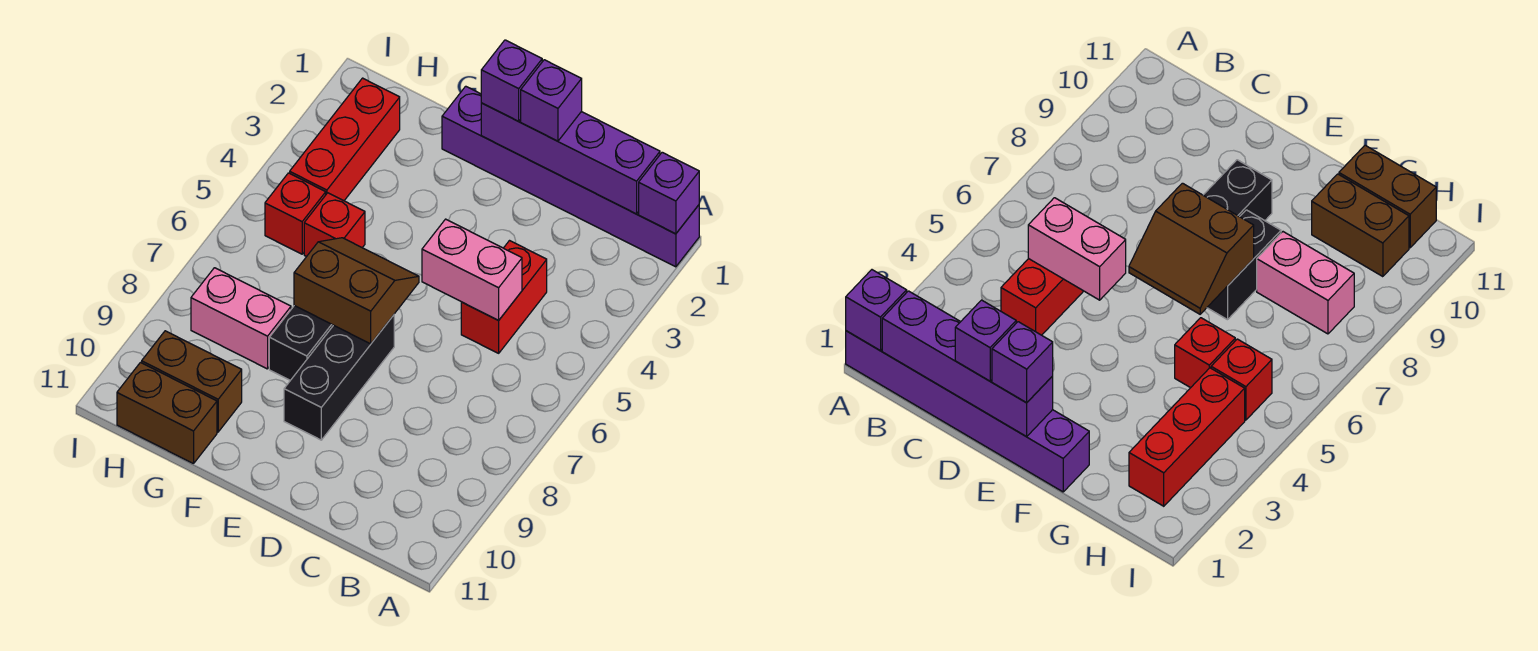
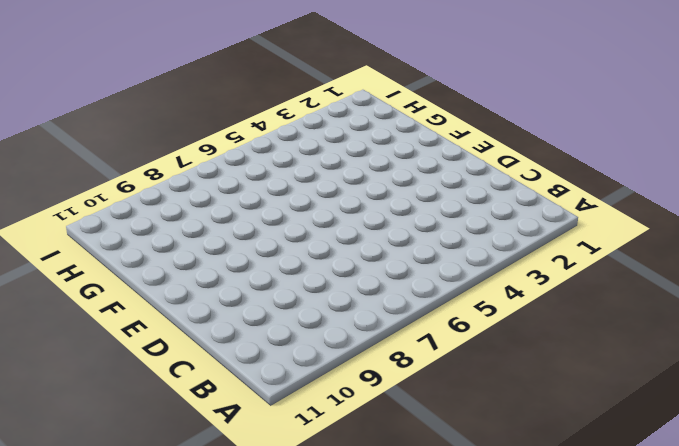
none -> purple 1x6 brick [442,86,699,267]
none -> red 1x2 brick [461,241,547,353]
none -> black 1x3 brick [284,315,394,440]

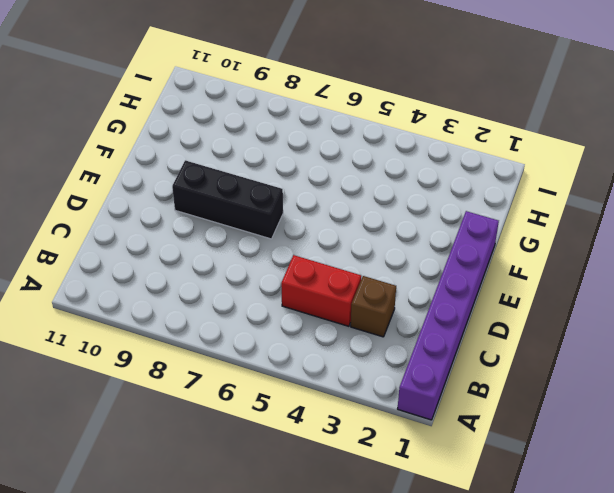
brown 1x1 brick [351,276,396,337] -> none
none -> black 1x2 brick [269,306,333,380]
none -> red 1x1 brick [304,193,365,257]
none -> pink 1x2 brick [191,268,291,369]

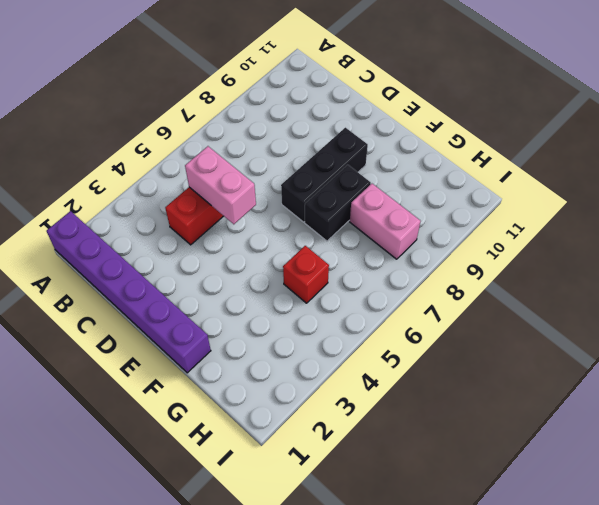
none -> brown 1x2 brick [142,331,242,432]
none -> brown 1x2 brick [117,363,217,464]
none -> red 1x3 brick [290,78,400,201]

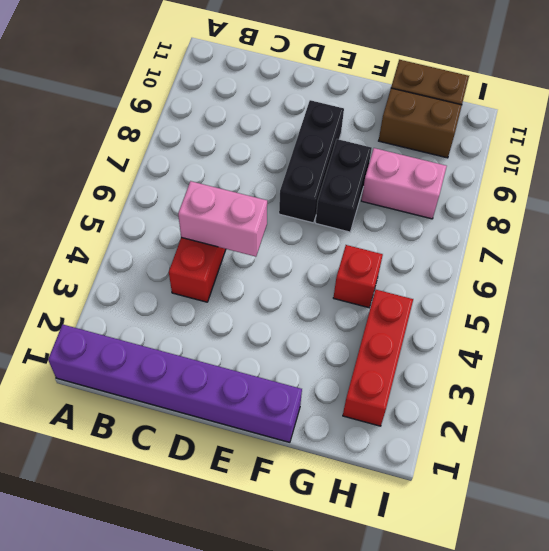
none -> red 1x1 brick [265,173,326,254]
none -> purple 1x1 brick [639,152,699,234]
none -> purple 1x4 brick [481,103,660,214]

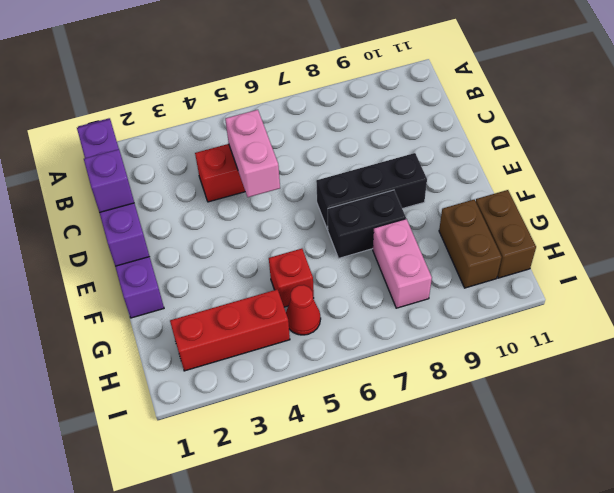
red 1x1 cone [286,285,321,335] -> red 1x1 brick [265,173,326,254]
none -> purple 1x1 brick [639,152,699,234]
none -> brown 2x2 slope [294,238,419,344]
none -> purple 1x1 brick [481,40,542,121]

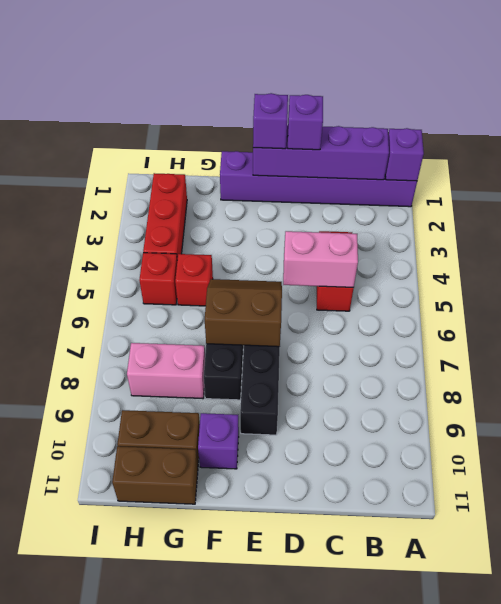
purple 1x1 brick [198,413,239,469] -> none

